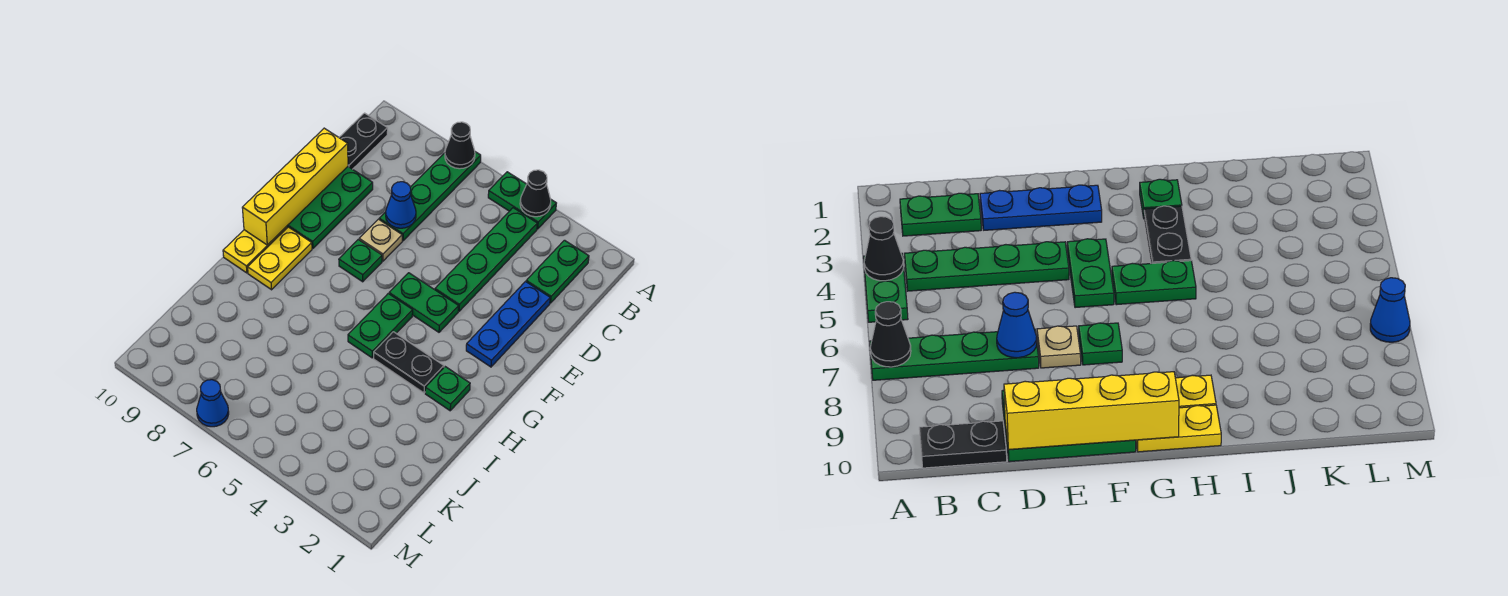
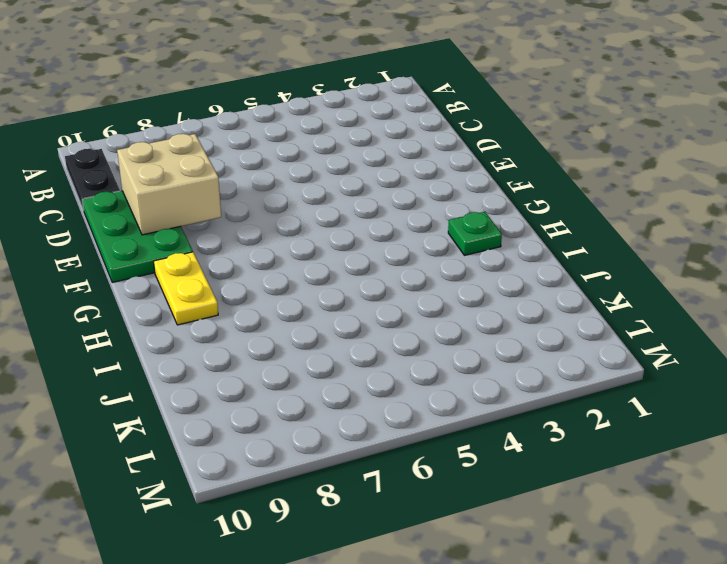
tan 2x2 brick [117,134,221,235] -> none
none -> green 1x2 plate [488,172,556,229]
none -> green 1x4 plate [379,152,481,241]
none -> green 1x2 plate [526,240,589,303]

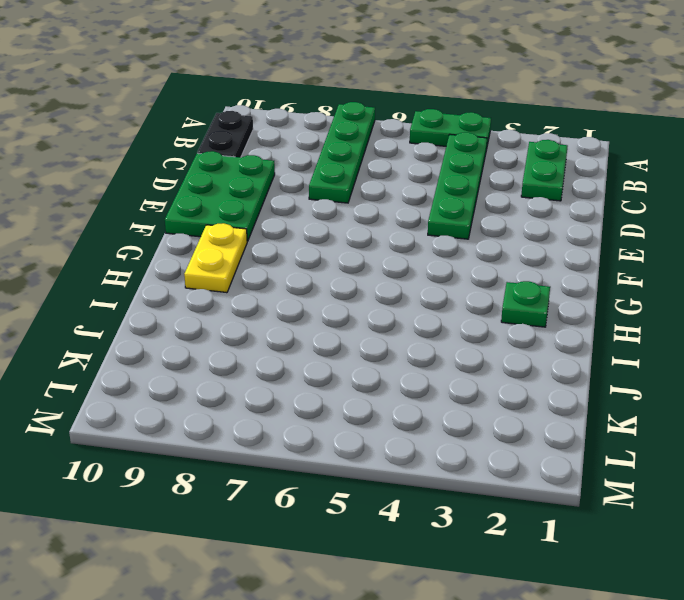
none -> blue 1x3 plate [466,282,550,367]
none -> tan 1x1 plate [359,219,402,261]
none -> green 1x2 plate [389,273,459,332]

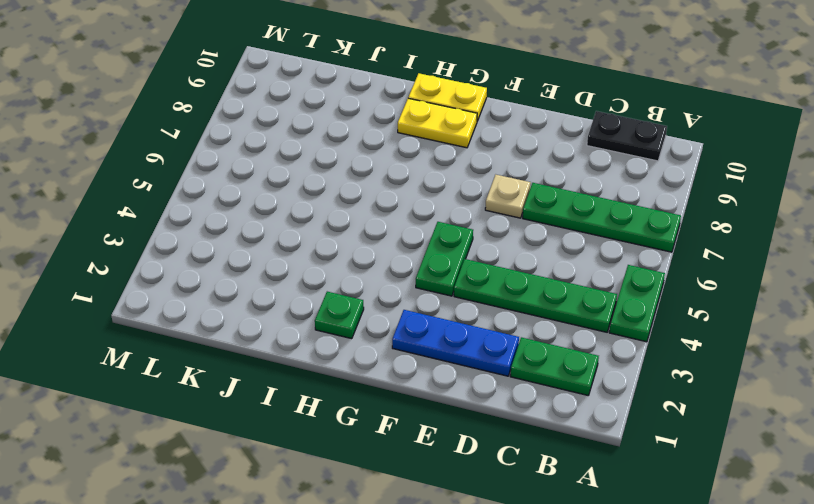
none -> green 2x3 plate [287,167,373,248]
none -> green 1x1 plate [339,240,382,282]
none -> green 1x2 plate [348,294,413,358]

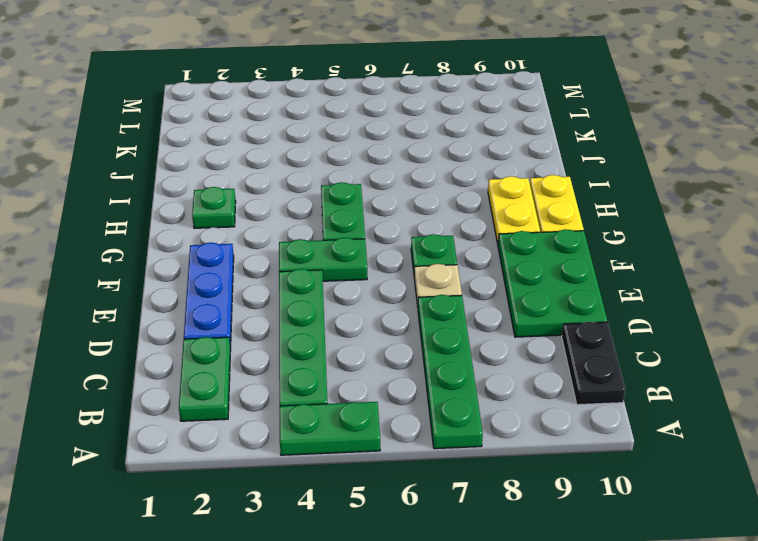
none -> black 1x2 plate [374,332,444,393]
none -> blue 1x1 cone [197,380,229,427]
none -> black 1x1 cone [520,170,551,217]

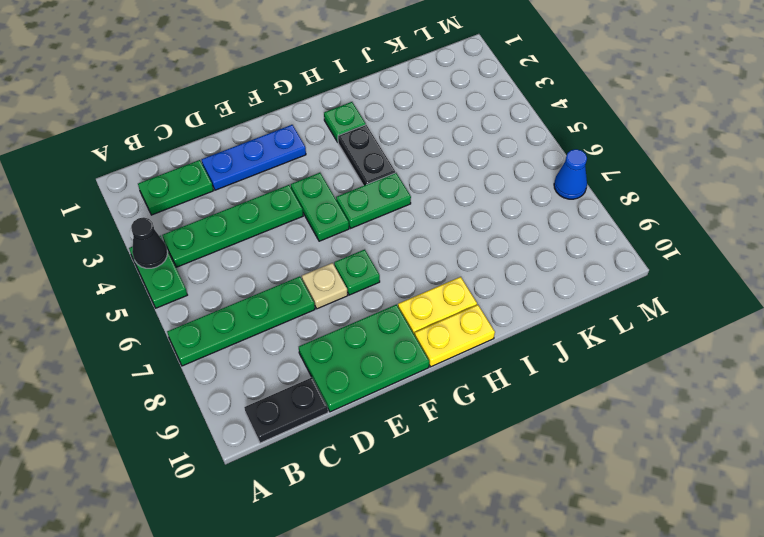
none -> black 1x1 cone [445,122,475,169]
none -> blue 1x1 cone [386,182,416,228]
none -> yellow 1x4 brick [242,128,348,245]

